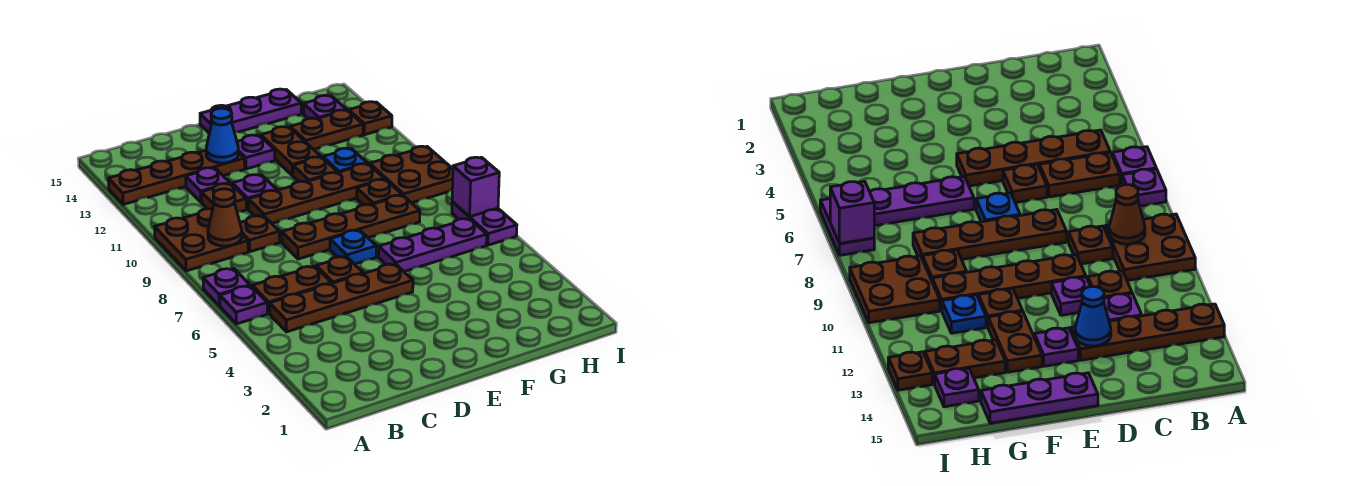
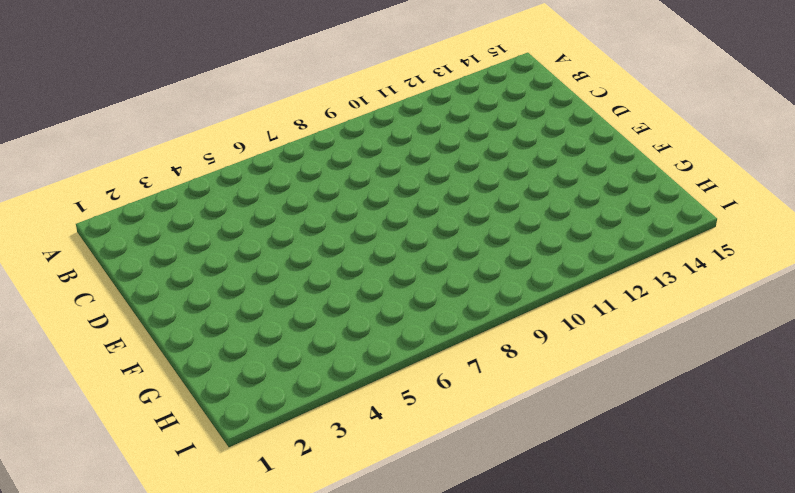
none -> purple 1x1 plate [220,286,267,324]
none -> purple 1x1 plate [203,268,250,306]
none -> brown 2x2 plate [155,209,248,271]

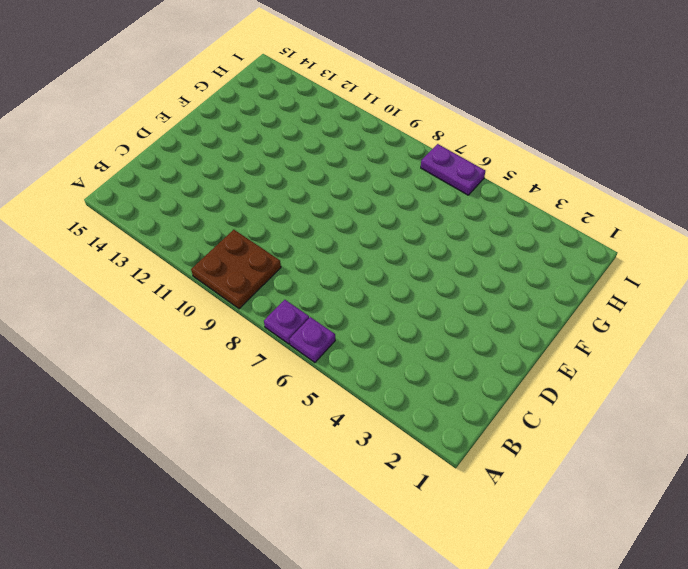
none -> brown 1x4 plate [108,150,245,204]
none -> brown 1x4 plate [270,264,413,332]
none -> brown 1x2 plate [252,266,332,314]

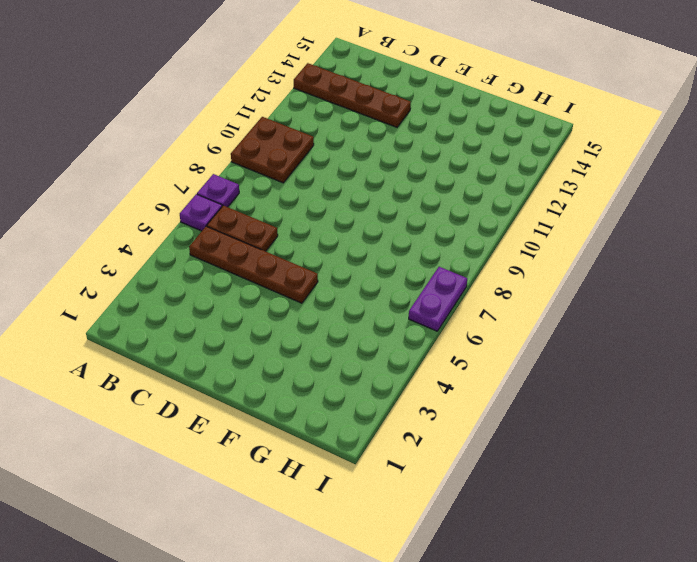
none -> brown 1x1 plate [240,216,280,252]
none -> brown 1x1 plate [201,183,246,212]
none -> purple 1x1 plate [186,168,230,202]

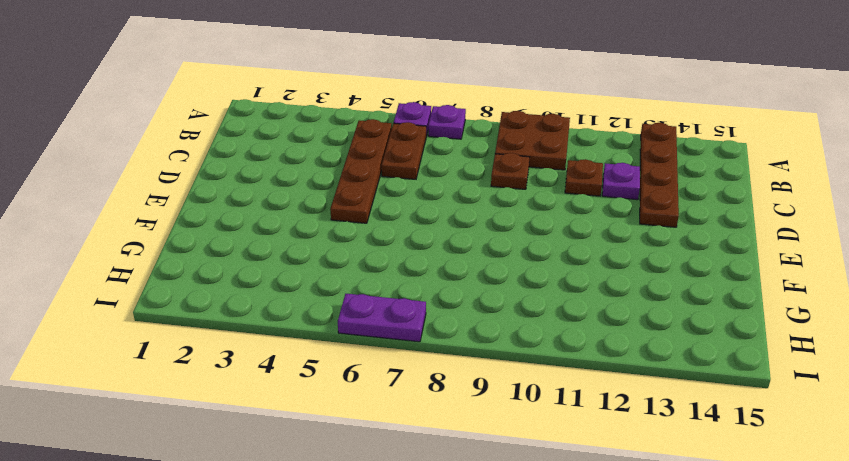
none -> brown 1x1 plate [316,256,363,283]
none -> brown 1x4 plate [282,195,420,259]
none -> brown 1x4 plate [248,164,385,223]

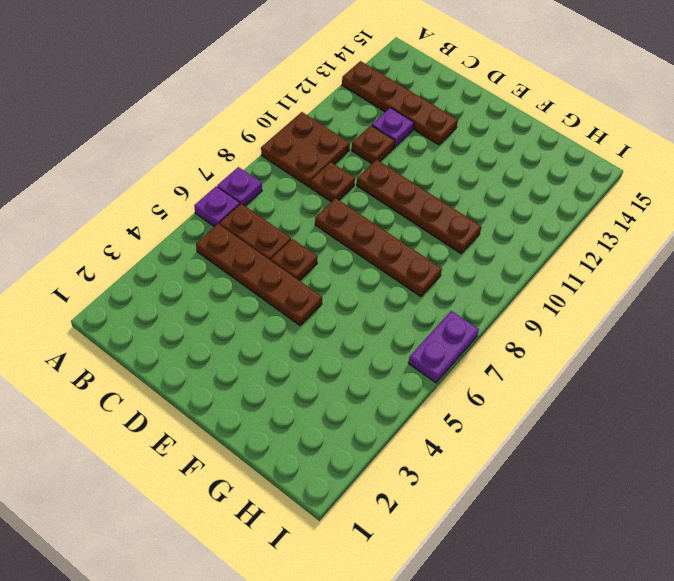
none -> purple 1x1 plate [232,175,277,209]
none -> blue 1x1 plate [330,230,376,264]
none -> purple 1x1 plate [237,135,275,169]

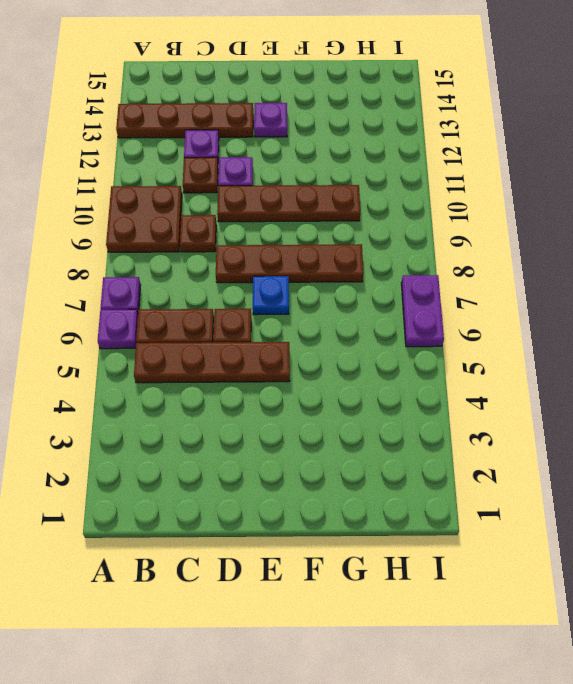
none -> purple 1x3 plate [200,89,301,133]
none -> purple 1x3 plate [379,219,487,271]
none -> brown 1x1 plate [293,157,337,182]

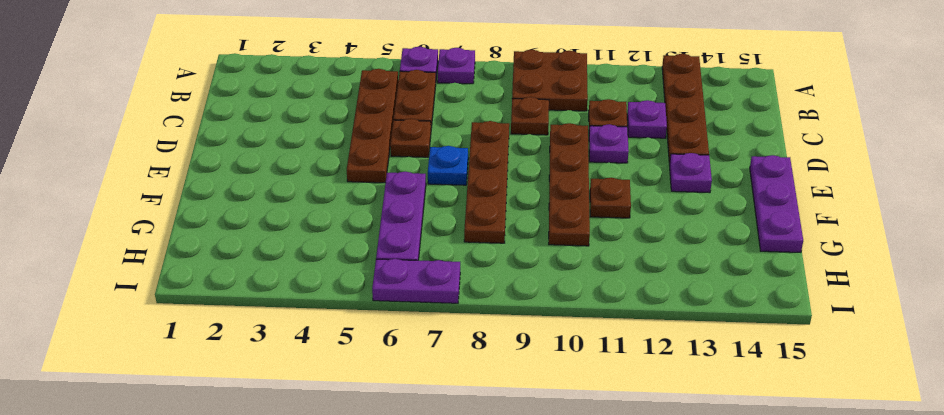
none -> brown 1x2 plate [261,127,321,176]
none -> brown 1x1 plate [357,179,402,205]
none -> blue 1x1 plate [323,148,367,173]

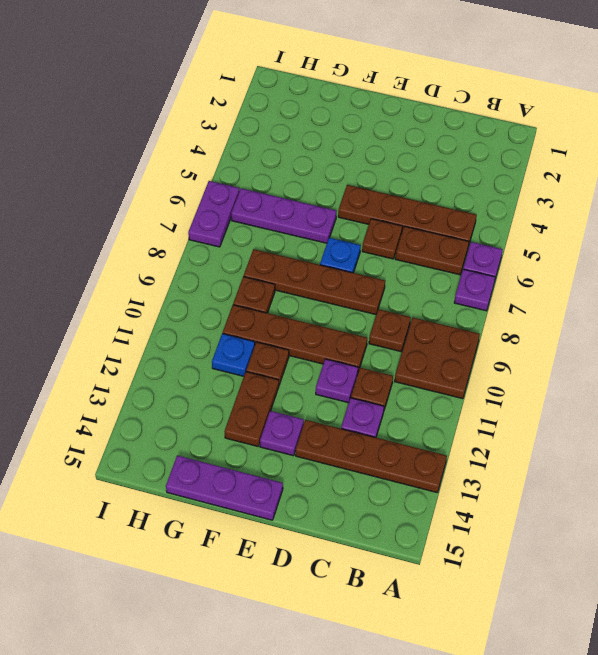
none -> brown 1x2 plate [290,110,363,150]
none -> brown 2x2 plate [370,146,453,203]
none -> purple 1x1 plate [304,95,346,119]

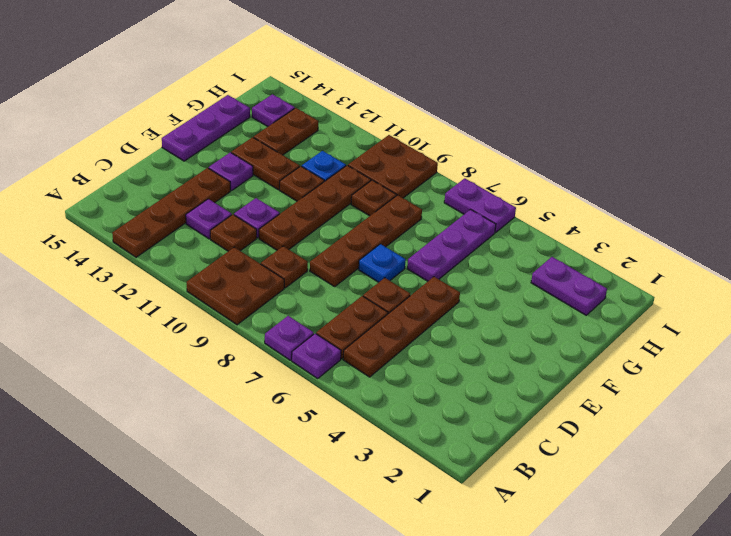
purple 1x2 plate [531,257,607,315] -> none
none -> brown 1x1 plate [349,102,392,135]
none -> brown 1x1 cone [208,189,242,246]
none -> blue 1x1 cone [206,108,239,163]

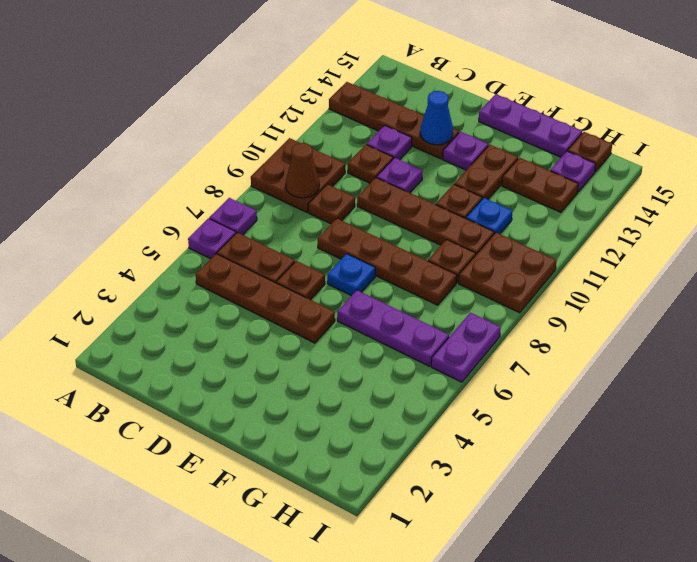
brown 1x1 plate [568,132,612,172] -> brown 1x1 plate moved to [349,102,392,135]
none -> purple 1x1 brick [452,157,499,217]

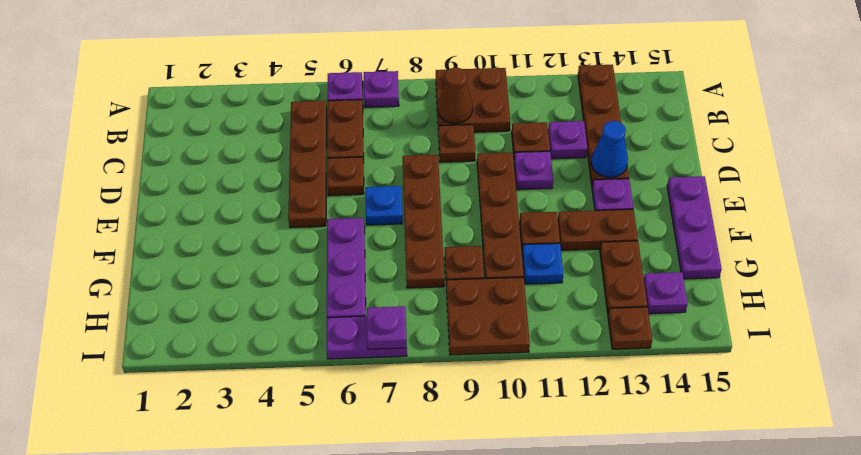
purple 1x1 plate [367,306,407,349] -> purple 1x1 brick [452,157,499,217]

